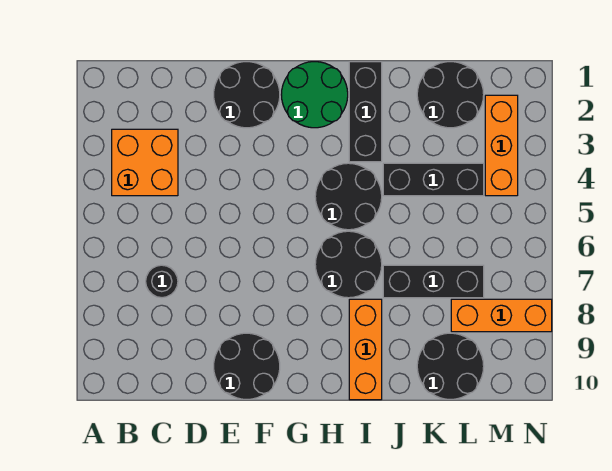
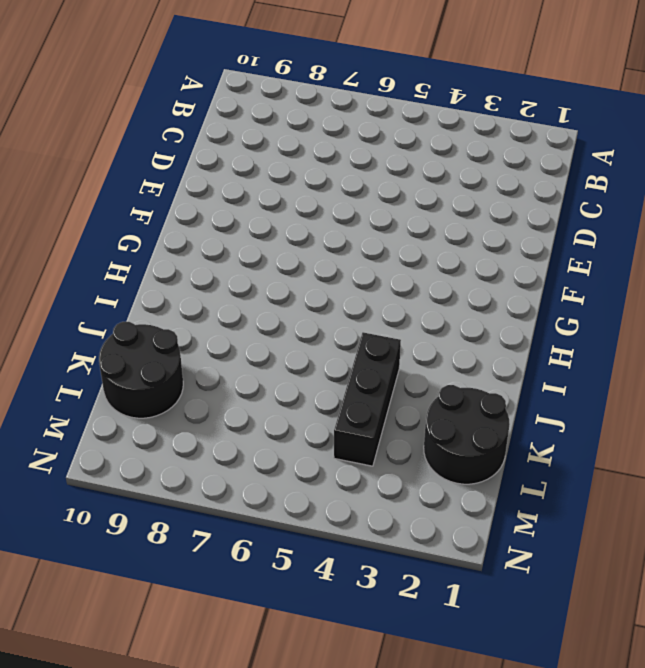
none -> orange 2x2 brick [112,129,178,196]
none -> black 1x1 round brick [146,265,178,298]
none -> black 2x2 round brick [214,62,280,128]

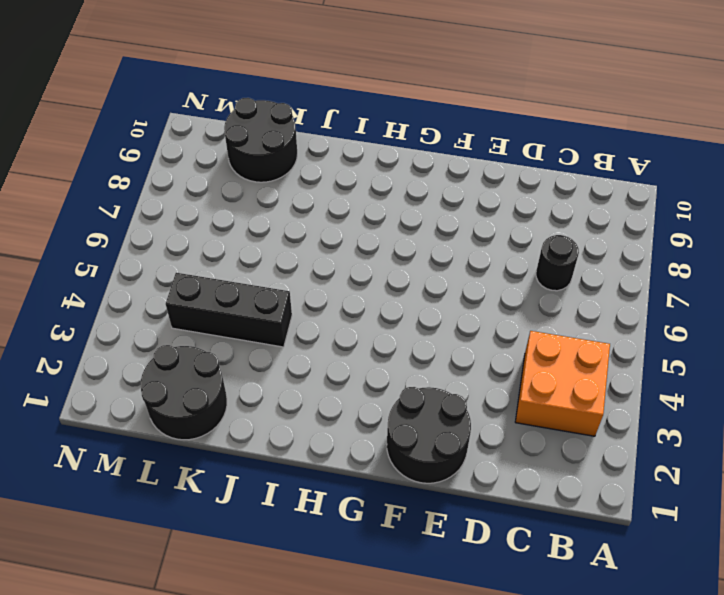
none -> black 2x2 round brick [214,333,280,399]
none -> green 2x2 round brick [281,62,348,128]
none -> black 2x2 round brick [315,163,382,230]

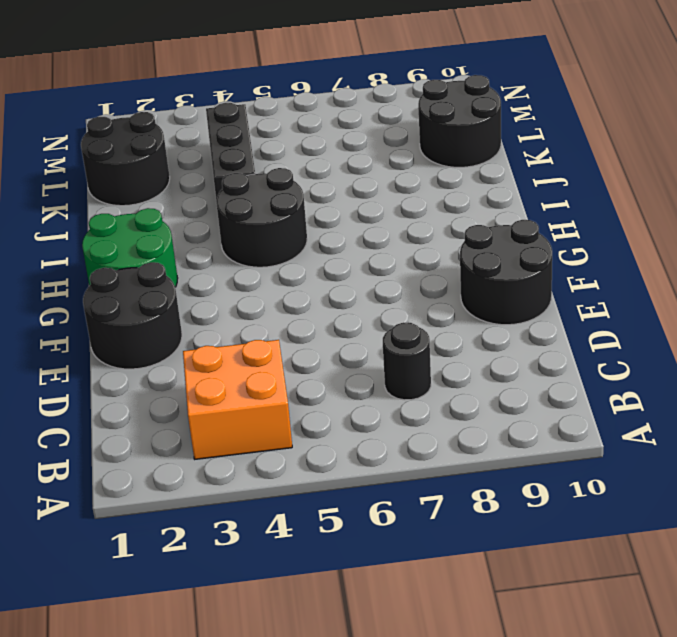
none -> black 2x2 round brick [315,231,382,298]
none -> black 1x3 brick [349,62,382,162]
none -> orange 1x3 brick [349,299,382,400]

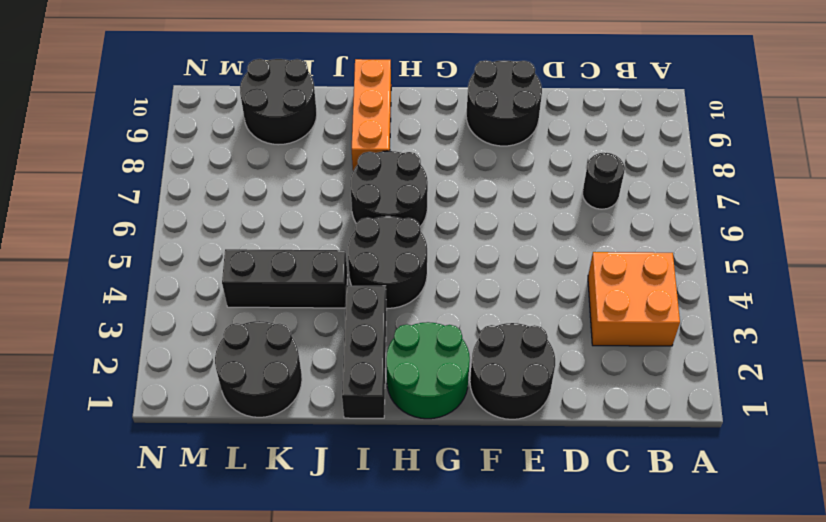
none -> black 1x3 brick [383,265,484,298]
none -> orange 1x3 brick [451,299,552,332]
none -> orange 1x3 brick [485,95,518,196]

